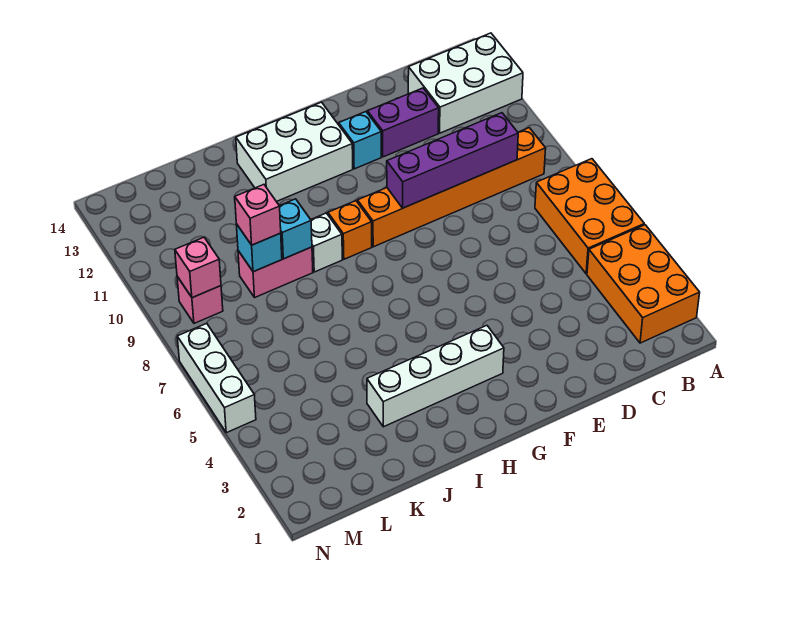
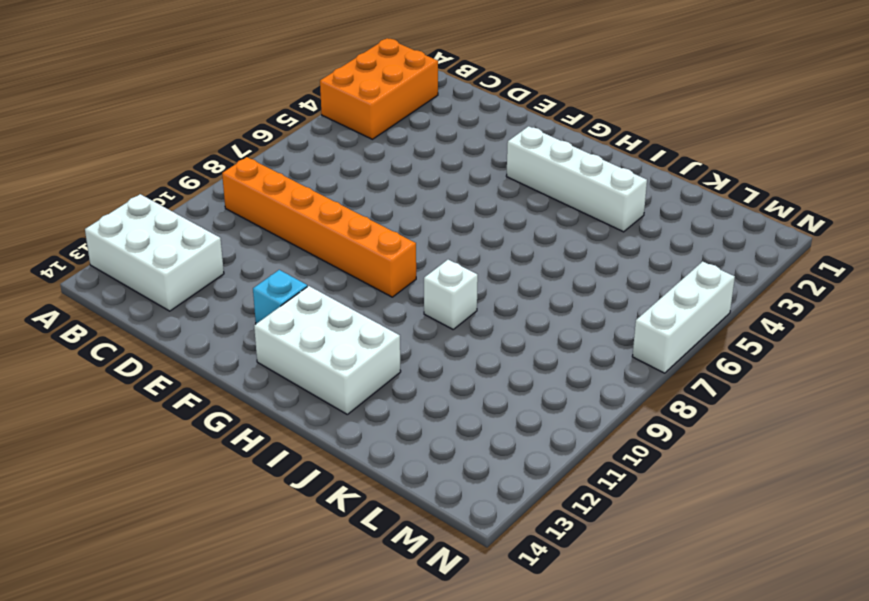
none -> orange 2x3 brick [535,159,644,274]
none -> purple 1x2 brick [368,88,439,157]
none -> orange 1x1 brick [328,201,372,259]

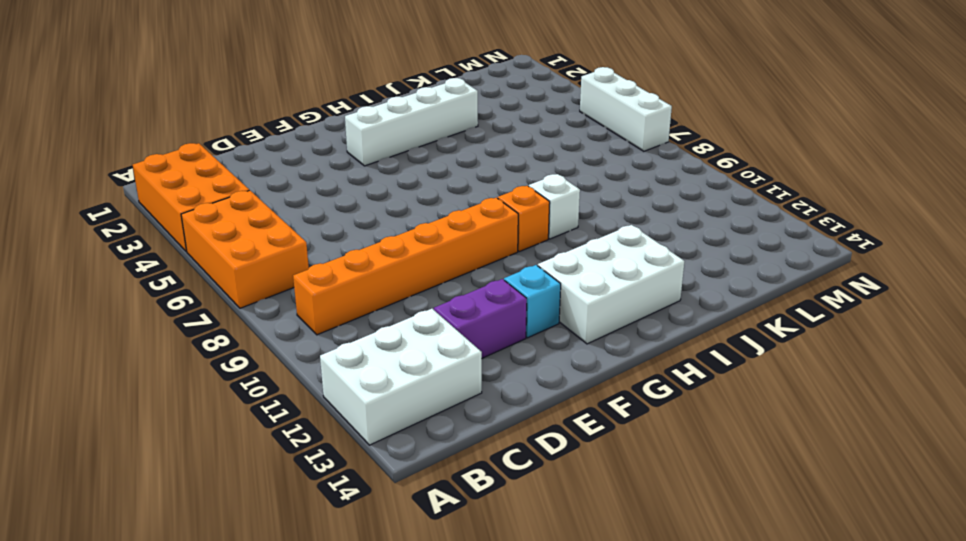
none -> pink 1x2 brick [238,247,313,297]
none -> pink 1x1 brick [177,276,223,323]
none -> purple 1x4 brick [387,113,518,208]

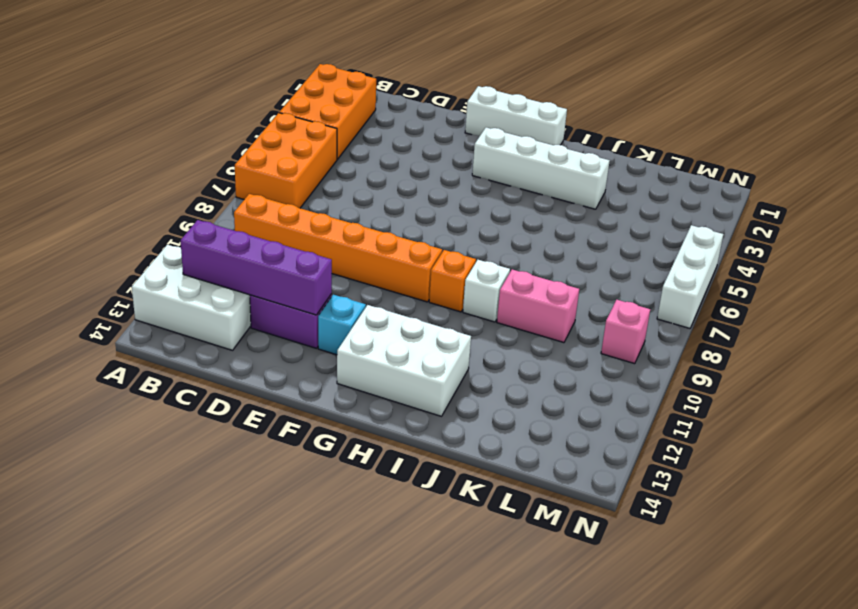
purple 1x4 brick [181,220,332,315] -> purple 1x4 brick moved to [387,113,518,208]
white 1x3 brick [465,86,567,145] -> none
none -> cyan 1x1 brick [280,199,312,259]
none -> cyan 1x1 brick [236,224,282,272]
none -> pink 1x1 brick [175,237,221,298]

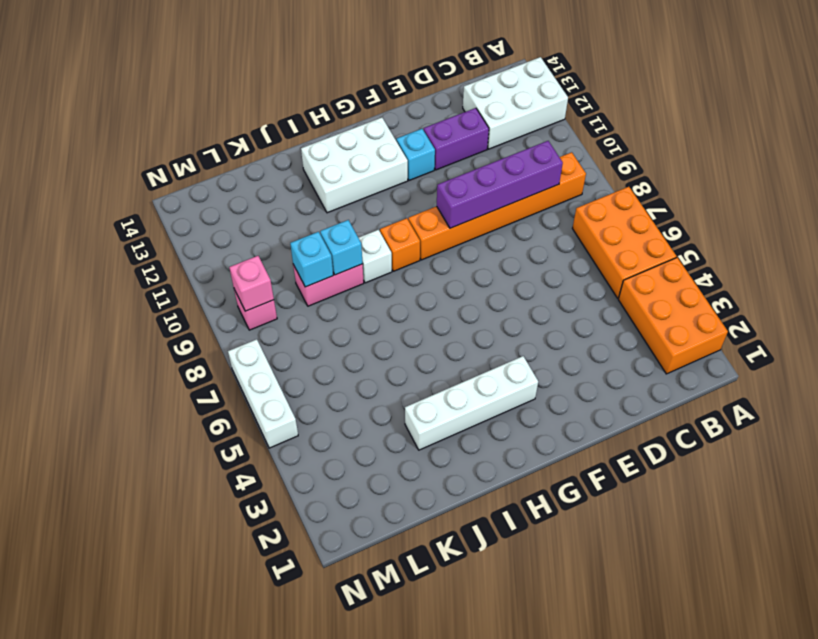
none -> pink 1x1 brick [234,185,281,245]

